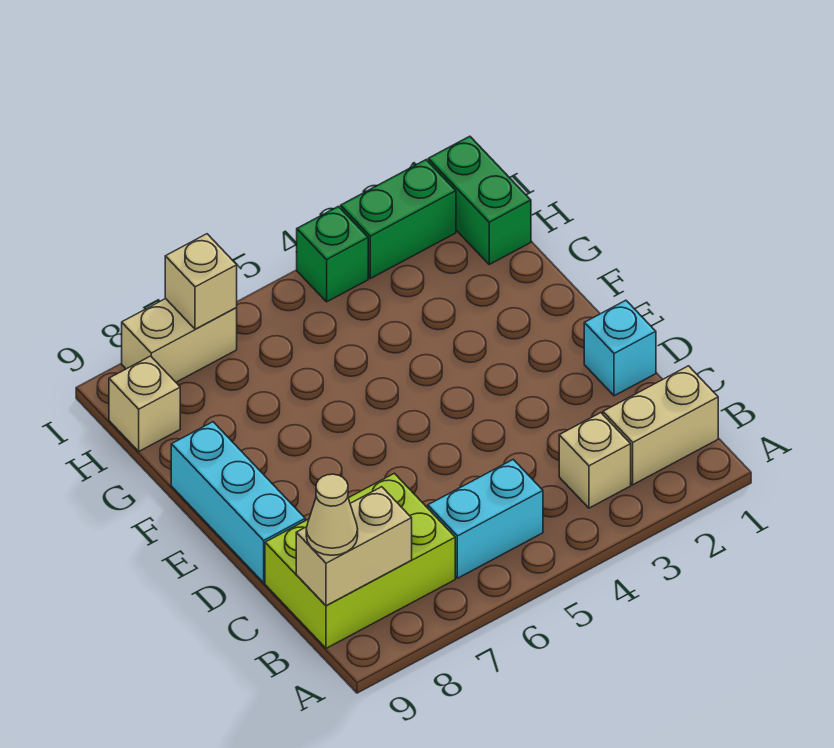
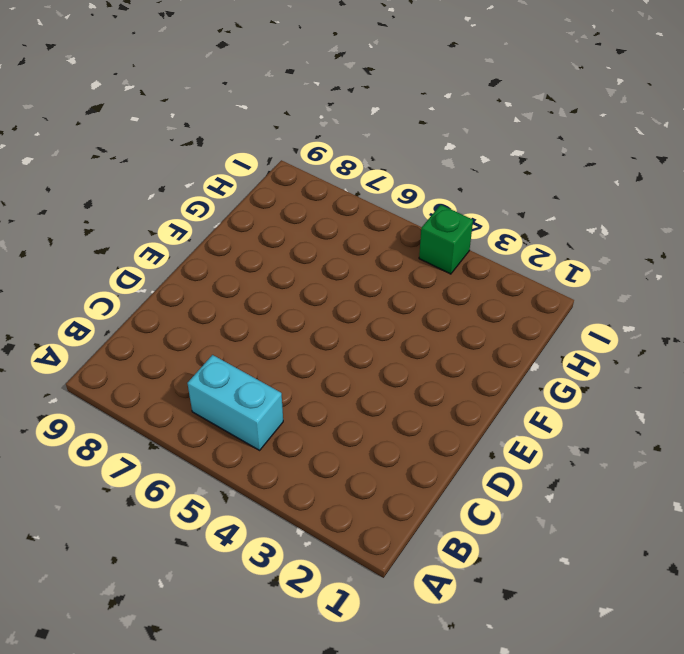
none -> tan 1x2 brick [603,366,718,485]
none -> tan 1x1 brick [559,413,631,508]
none -> lime 2x3 brick [265,473,455,648]

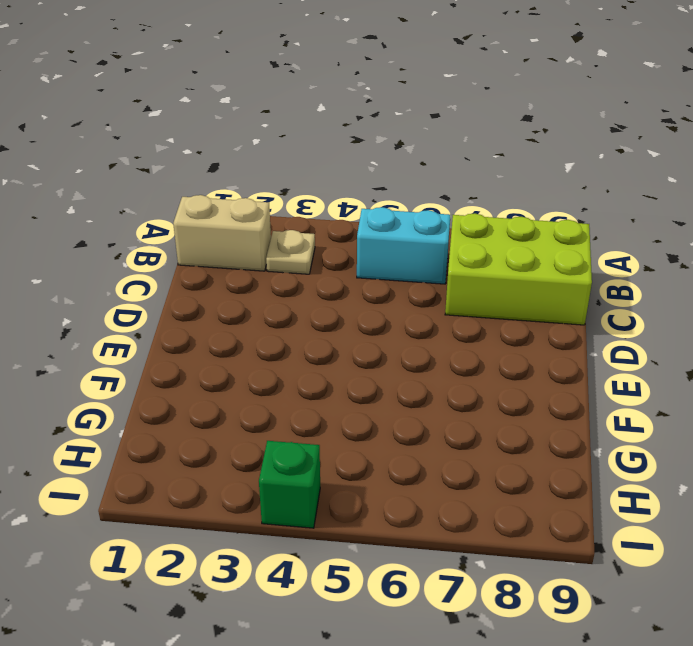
tan 1x1 plate [266,230,315,274] -> tan 1x1 brick [559,413,631,508]
none -> cyan 1x1 brick [584,300,656,396]
none -> cyan 1x3 brick [171,422,305,583]
none -> green 1x2 brick [428,136,531,264]

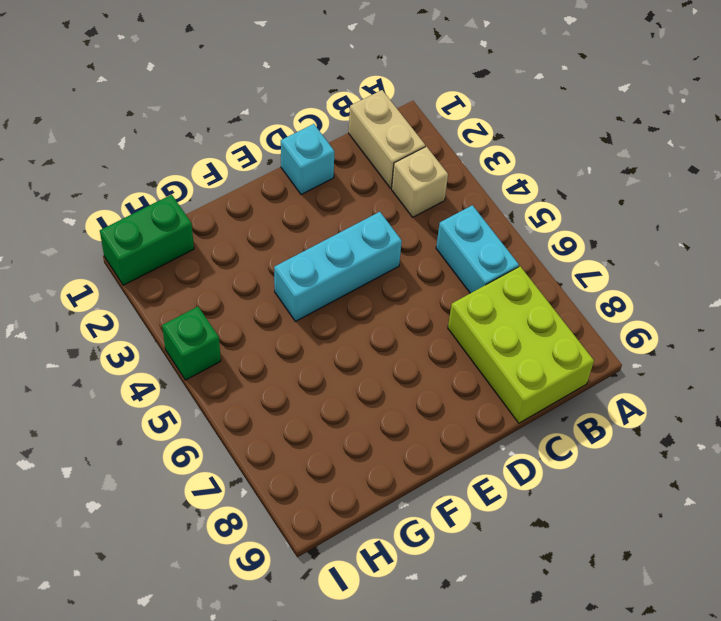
cyan 1x3 brick [274,212,402,321] -> cyan 1x3 brick moved to [171,422,305,583]
none -> tan 1x1 brick [109,356,180,451]
none -> green 1x2 brick [341,160,456,278]
none -> tan 1x2 brick [122,299,237,382]

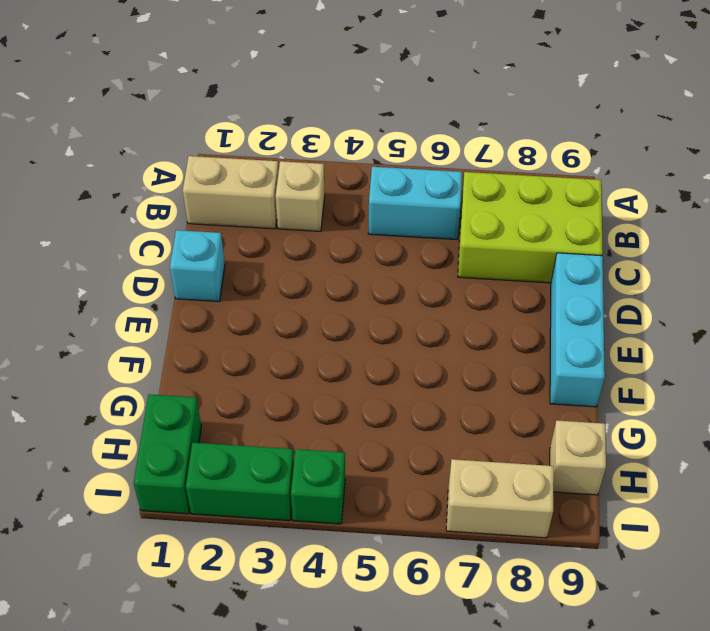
none -> tan 1x2 brick [296,487,412,606]
none -> tan 1x1 brick [165,234,237,329]
none -> tan 1x1 cone [306,474,358,555]

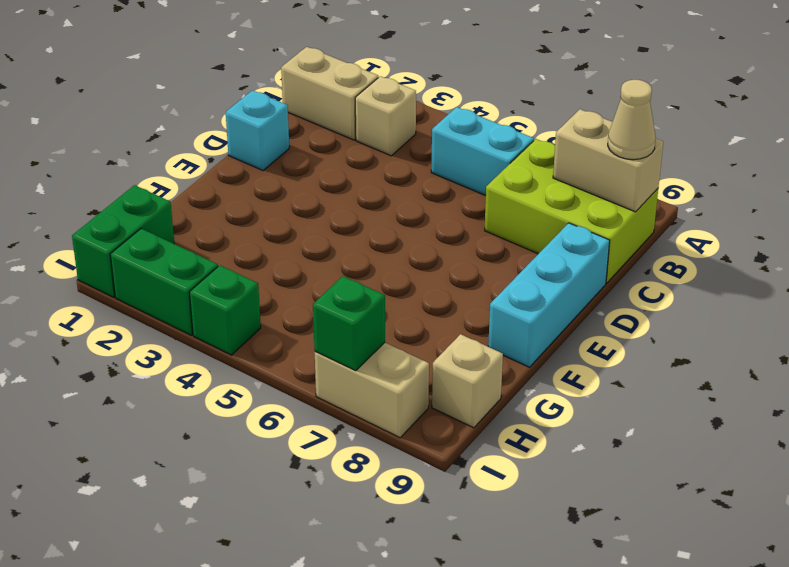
green 1x1 brick [313,276,385,371] -> tan 1x1 brick [165,234,237,329]

